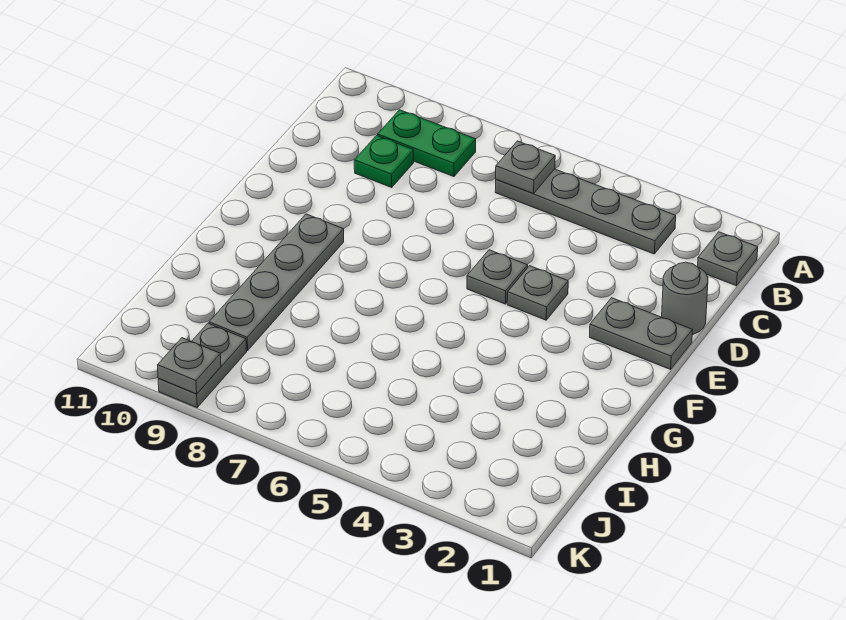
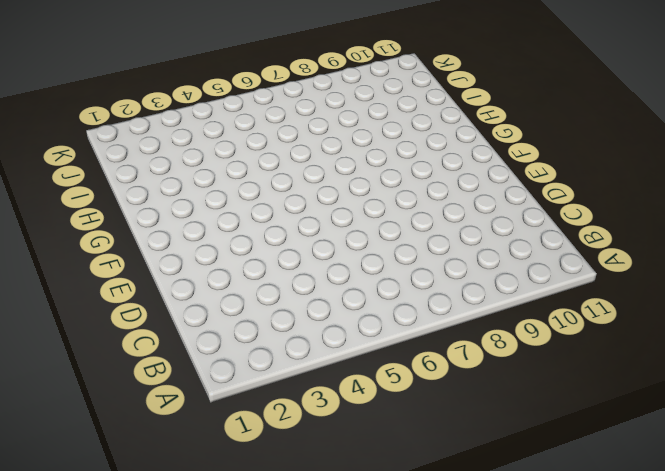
none -> grey 1x1 plate [698,232,758,286]
none -> grey 1x4 plate [495,169,676,254]
none -> green 1x2 plate [378,110,476,177]

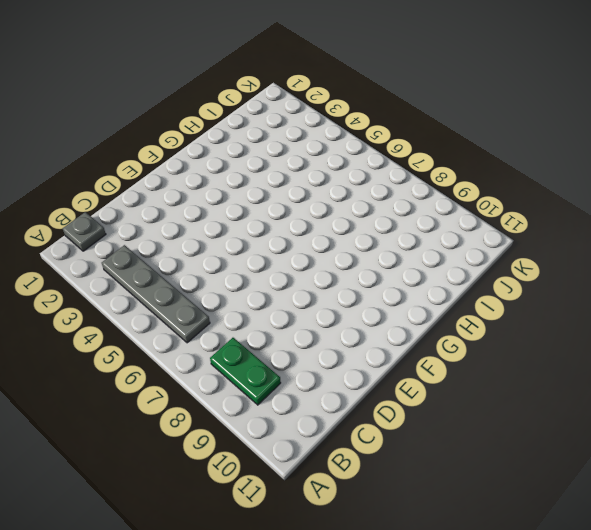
none -> green 1x1 plate [354,135,414,187]
none -> grey 1x1 round brick [662,262,708,335]
none -> grey 1x2 plate [589,298,692,369]

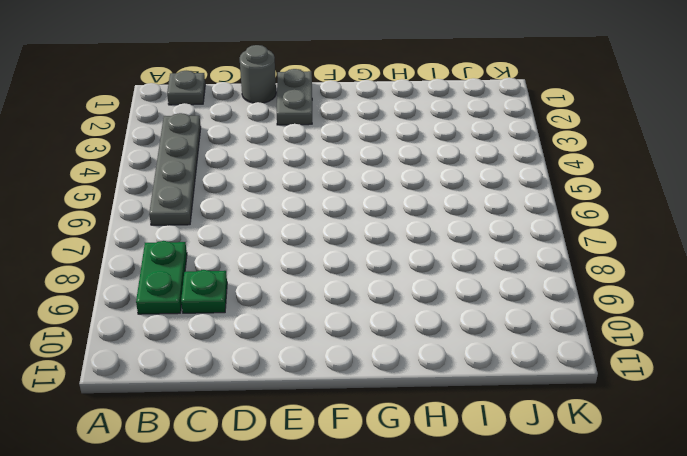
none -> grey 1x1 plate [507,266,568,320]
none -> grey 1x1 plate [467,250,528,304]
none -> grey 1x4 plate [209,214,344,351]

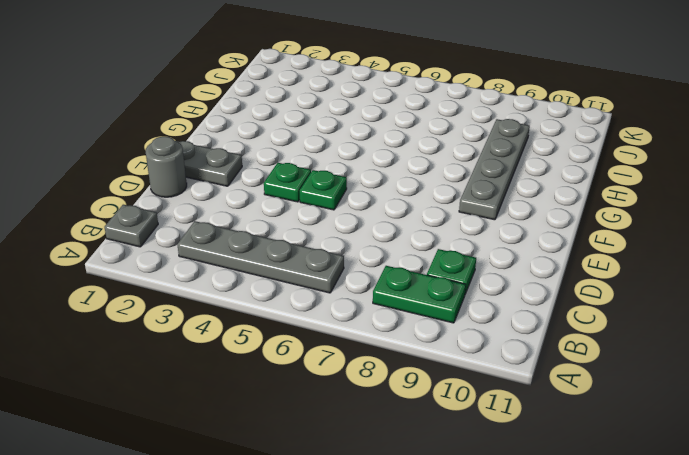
green 1x1 plate [264,163,311,202] -> grey 1x1 plate [507,266,568,320]
green 1x1 plate [300,170,347,210] -> grey 1x1 plate [467,250,528,304]
none -> grey 1x2 plate [158,323,247,407]
none -> grey 1x1 plate [496,141,555,194]
none -> grey 1x1 plate [157,338,221,394]

